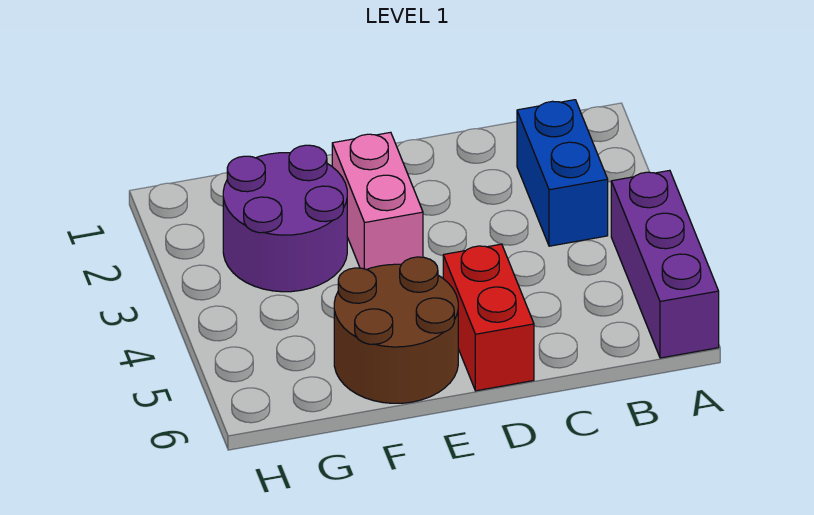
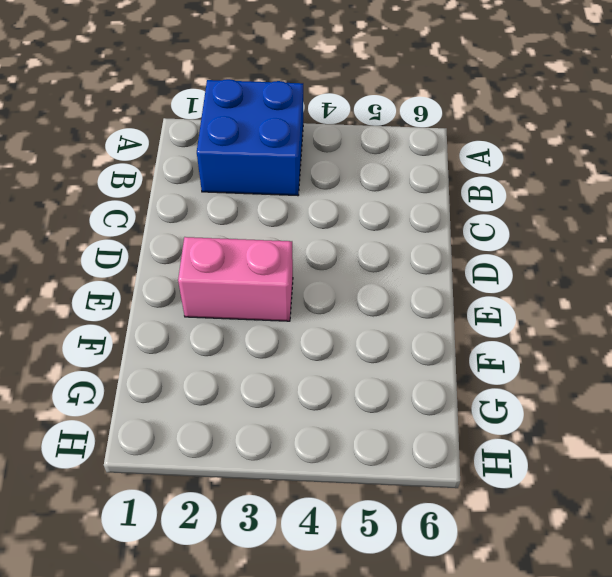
blue 2x2 brick [197,79,303,196] -> blue 1x2 brick [517,100,608,246]
none -> purple 1x3 brick [611,170,719,358]
none -> red 1x2 brick [443,244,534,391]

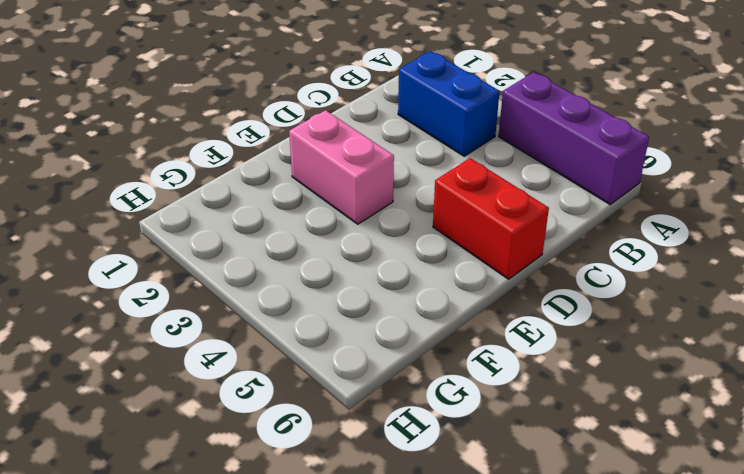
none -> brown 2x2 round brick [334,257,458,403]
none -> purple 2x2 round brick [223,145,347,292]

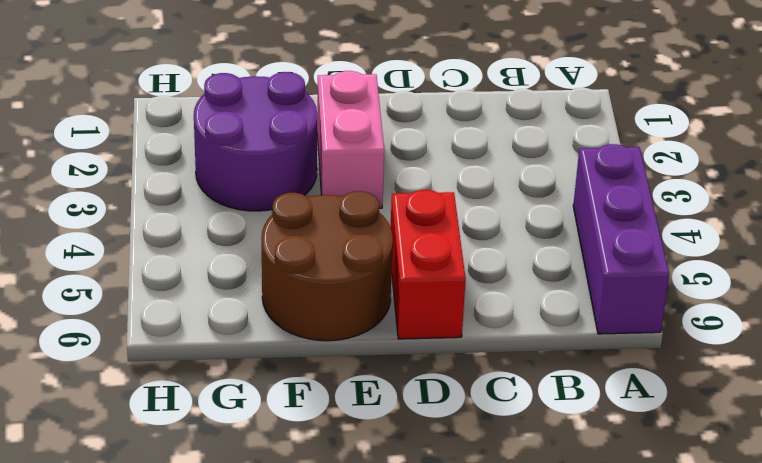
none -> blue 1x2 brick [517,100,608,246]

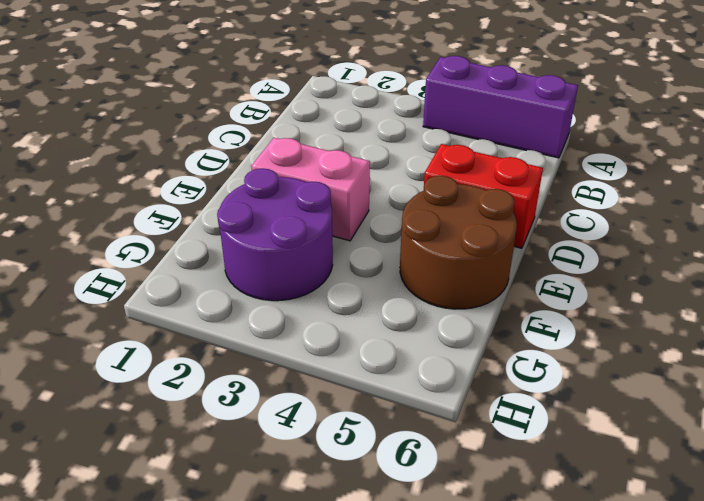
none -> blue 1x2 brick [517,100,608,246]

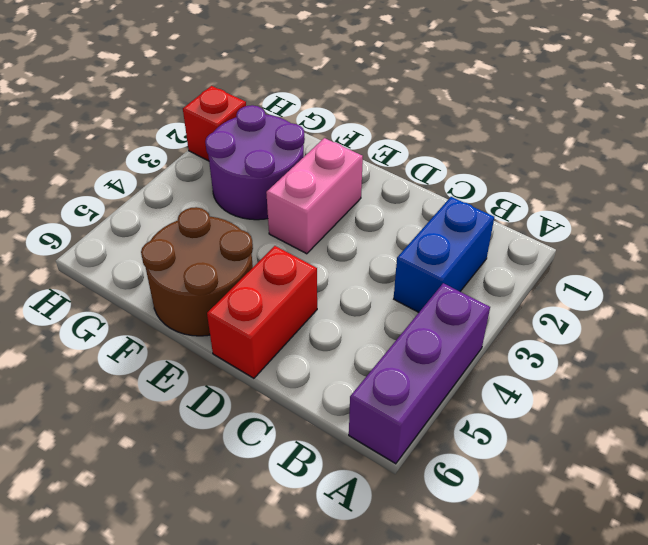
red 1x1 brick [183,86,246,161] -> none

